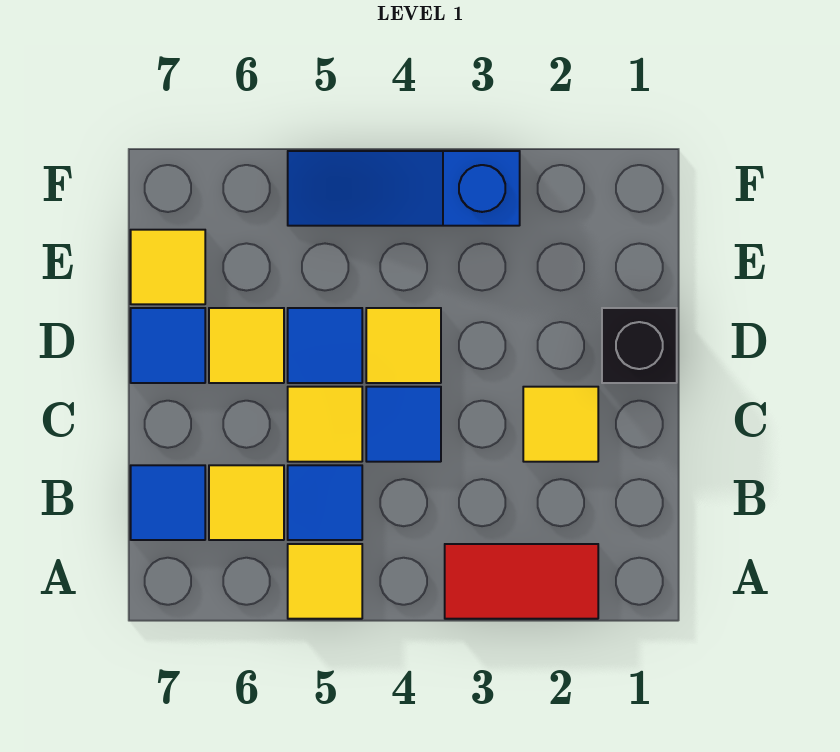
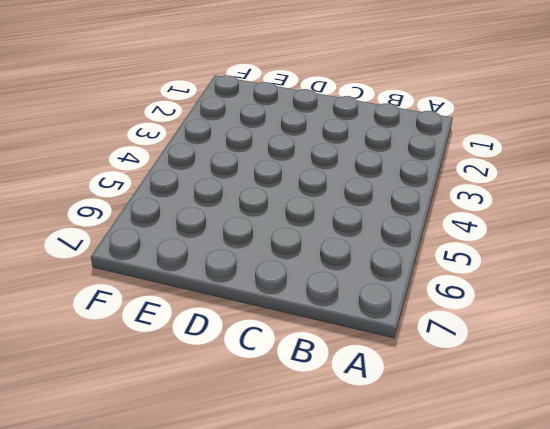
none -> red 1x2 tile [445,544,598,619]
none -> yellow 1x1 tile [288,544,362,619]
none -> blue 1x1 tile [288,465,362,540]

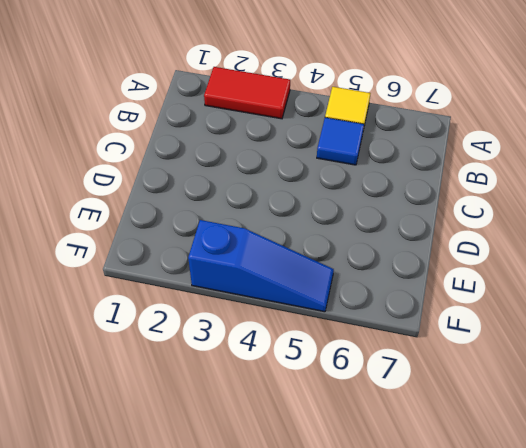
none -> yellow 1x1 tile [209,465,284,540]
none -> blue 1x1 tile [131,465,205,540]
none -> yellow 1x1 tile [523,387,598,462]

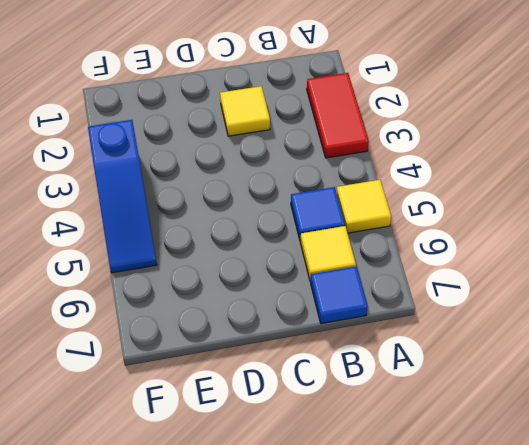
none -> blue 1x1 tile [366,387,441,462]
none -> yellow 1x1 tile [288,387,362,462]
none -> black 1x1 brick [602,308,677,383]

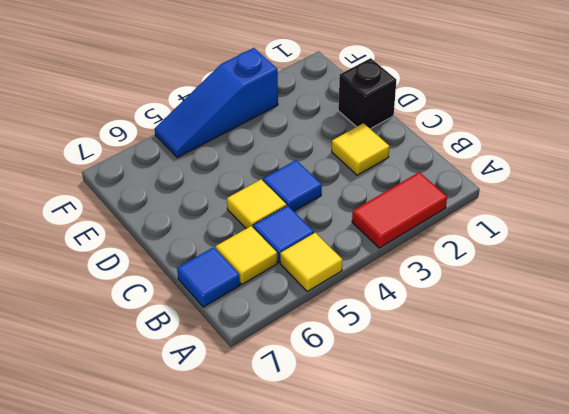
none -> yellow 1x1 tile [366,308,441,383]
none -> blue 1x1 tile [288,308,362,383]
none -> yellow 1x1 tile [209,308,284,383]

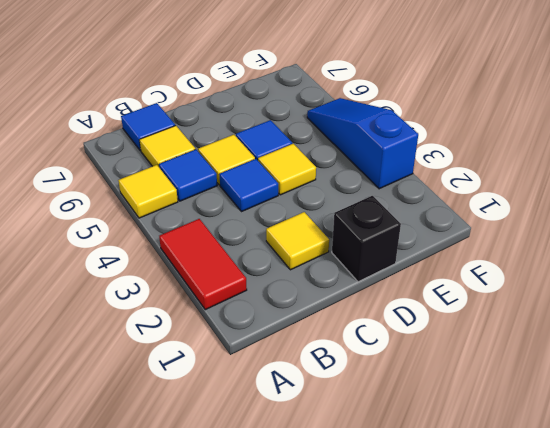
none -> yellow 1x1 tile [209,308,284,383]
none -> blue 1x1 tile [131,308,205,383]
none -> yellow 1x1 tile [131,230,205,304]

